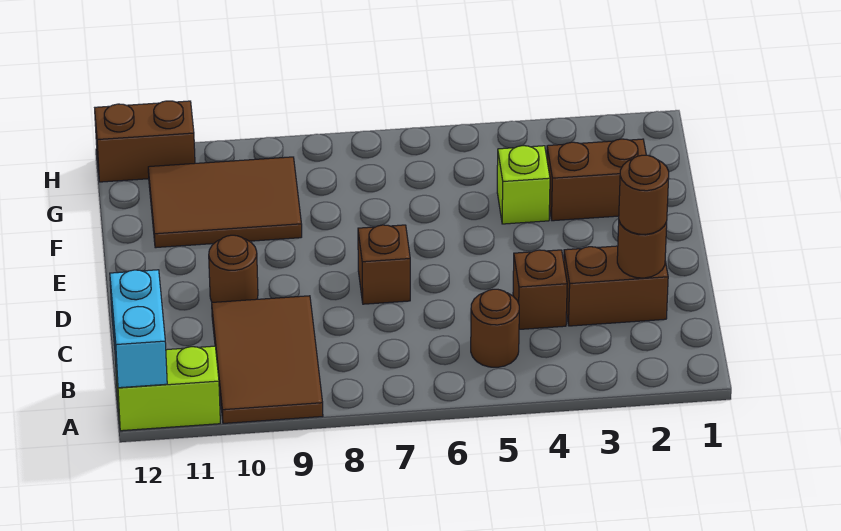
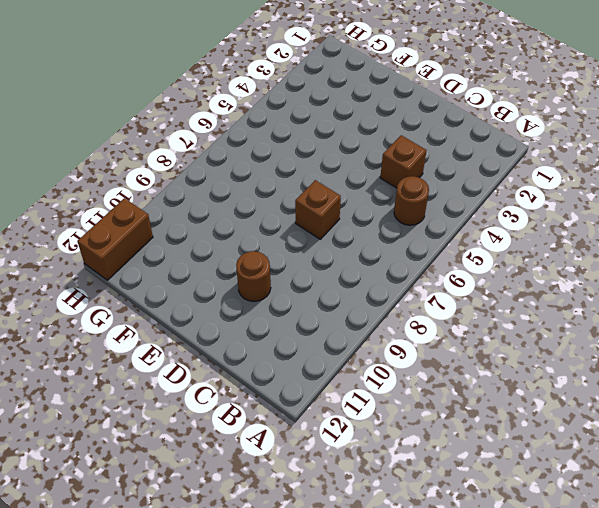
none -> brown 2x3 tile [212,296,323,423]
none -> lime 1x2 brick [115,346,220,431]
none -> brown 1x2 brick [564,246,668,326]

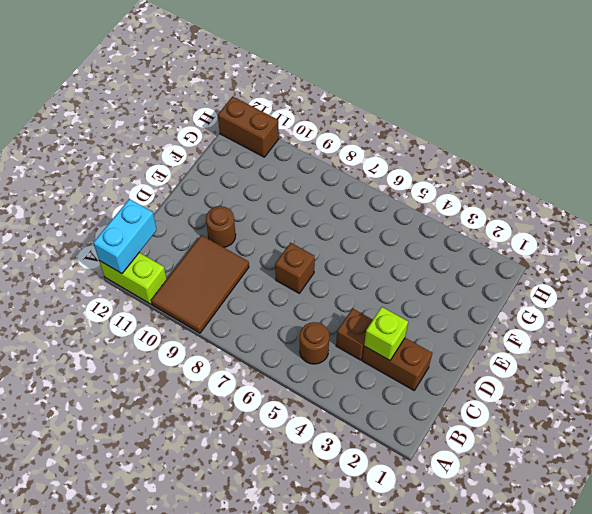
lime 1x1 brick [364,307,408,360] -> lime 1x1 brick moved to [497,146,550,224]
none -> brown 1x2 brick [547,139,646,221]
none -> brown 2x3 tile [148,157,302,248]
none -> brown 1x1 round brick [617,221,667,278]

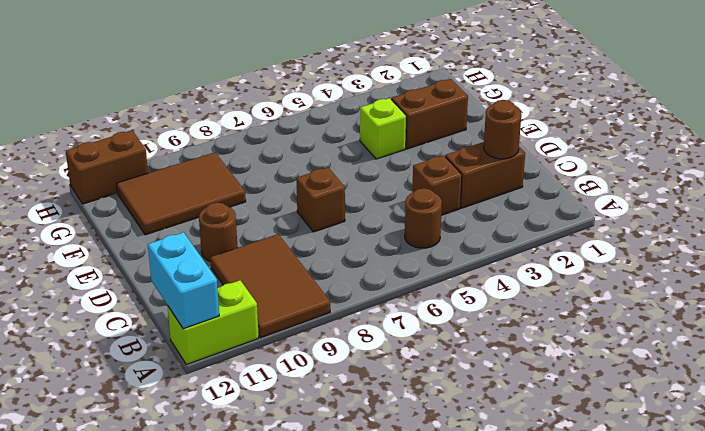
none -> brown 1x1 round brick [619,155,669,234]

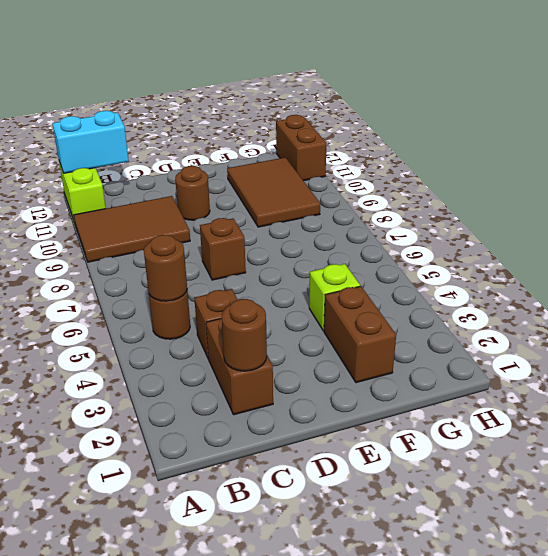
brown 1x1 round brick [144,235,187,301] -> brown 1x1 round brick moved to [619,155,669,234]

